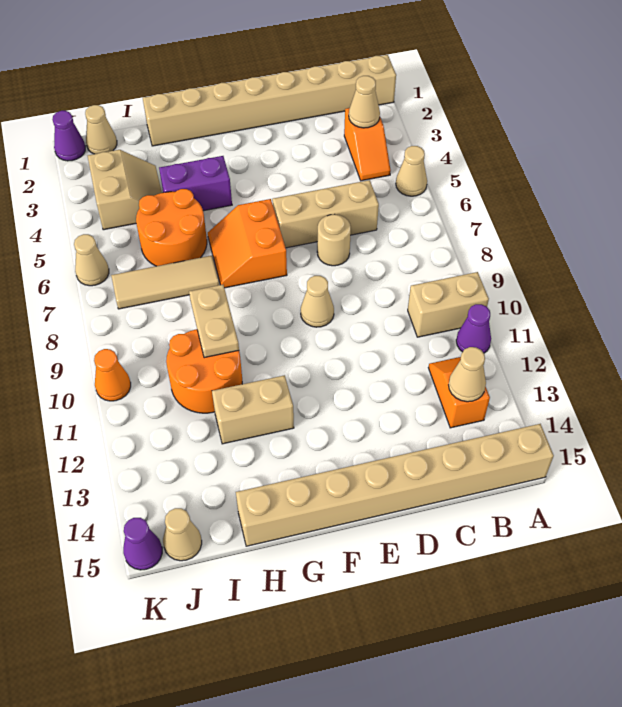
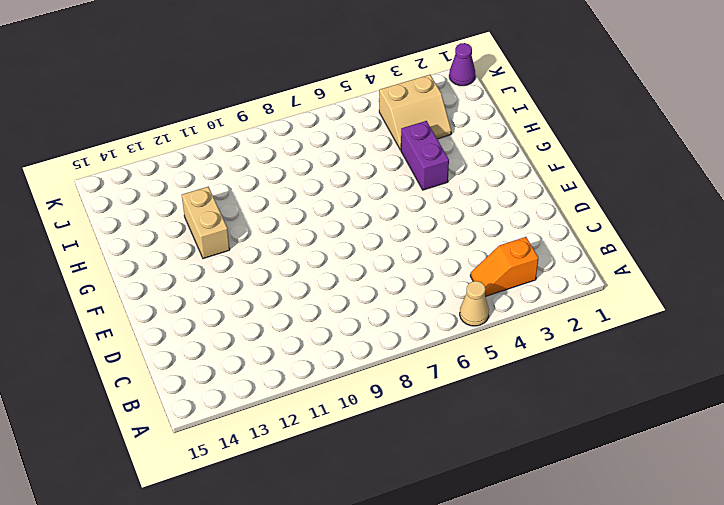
none -> tan 1x8 brick [143,55,396,146]
none -> tan 1x2 brick [408,272,489,337]
none -> purple 1x1 cone [456,304,491,353]

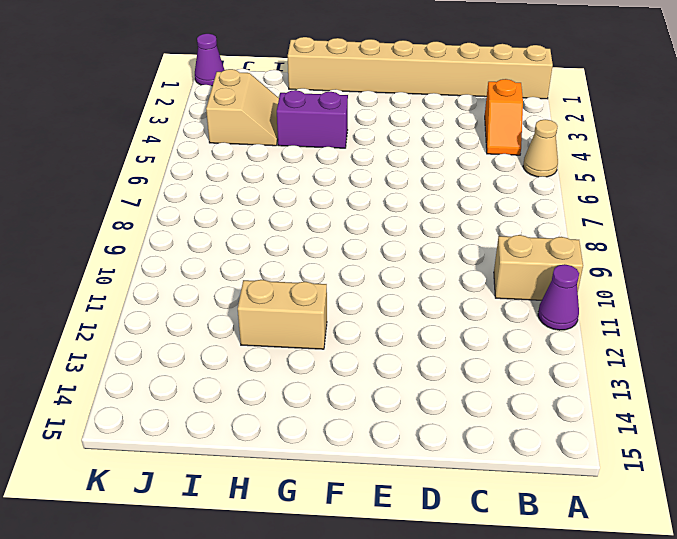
none -> tan 1x8 brick [236,424,554,546]
none -> orange 1x2 slope [428,357,490,428]
none -> tan 1x3 brick [272,180,379,248]

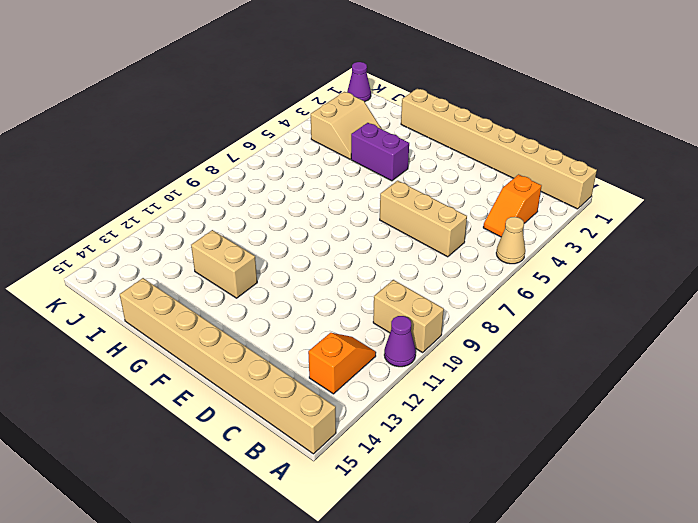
none -> tan 1x1 round brick [317,215,351,266]
none -> tan 1x1 cone [301,276,334,327]
none -> orange 2x2 slope [208,199,287,288]

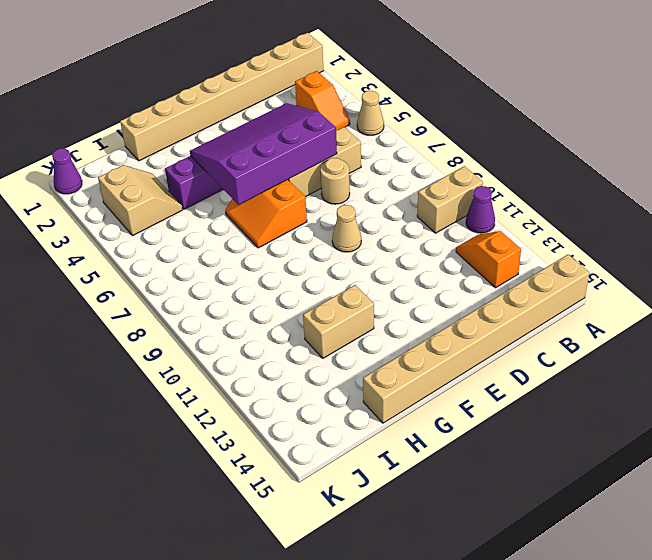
purple 3x4 slope [190,103,337,205] -> none
none -> orange 2x2 round brick [136,189,207,266]
none -> tan 1x3 tile [111,255,219,309]
none -> orange 2x2 round brick [166,329,242,413]

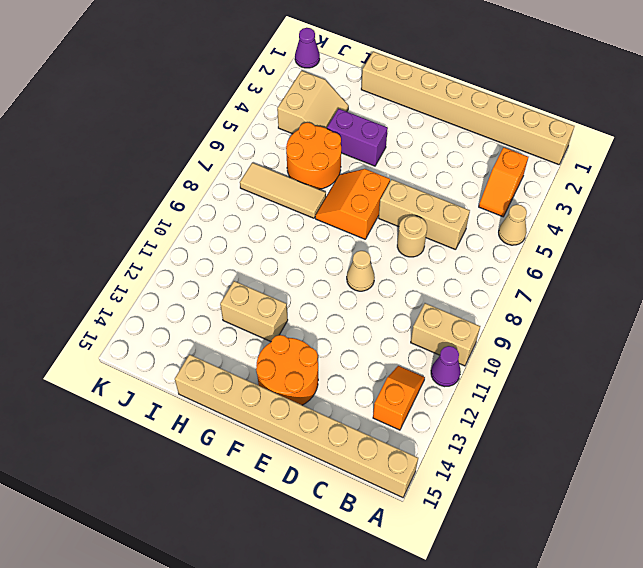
orange 2x2 round brick [256,335,318,405] -> orange 2x2 round brick moved to [166,329,242,413]
none -> tan 1x1 cone [85,105,117,154]
none -> tan 1x1 cone [163,508,202,561]
none -> tan 1x1 cone [74,234,109,286]

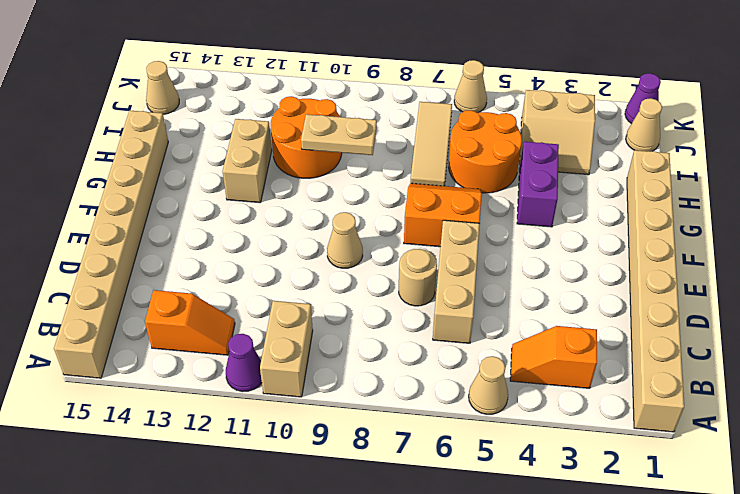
none -> orange 1x1 cone [94,349,131,401]
none -> purple 1x1 cone [123,518,162,570]
none -> tan 1x1 cone [349,76,380,128]

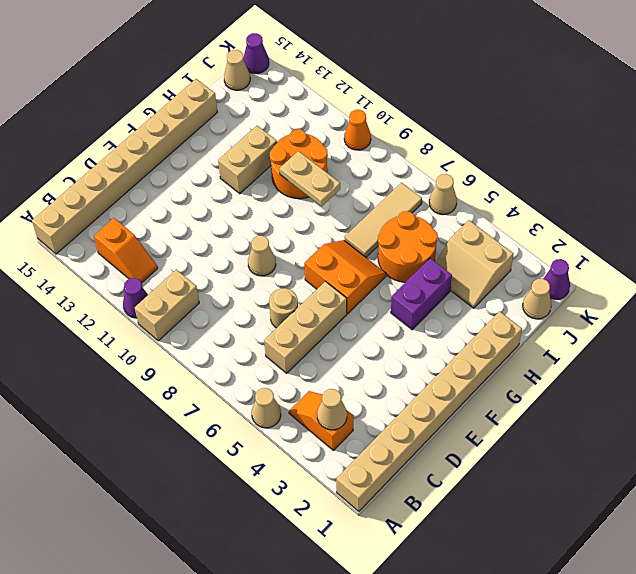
none -> tan 1x1 cone [449,347,486,402]

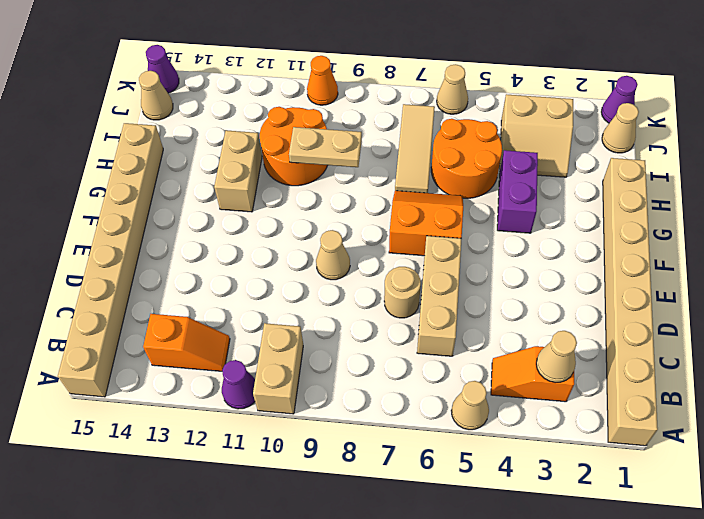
none -> tan 1x1 cone [449,347,486,402]

